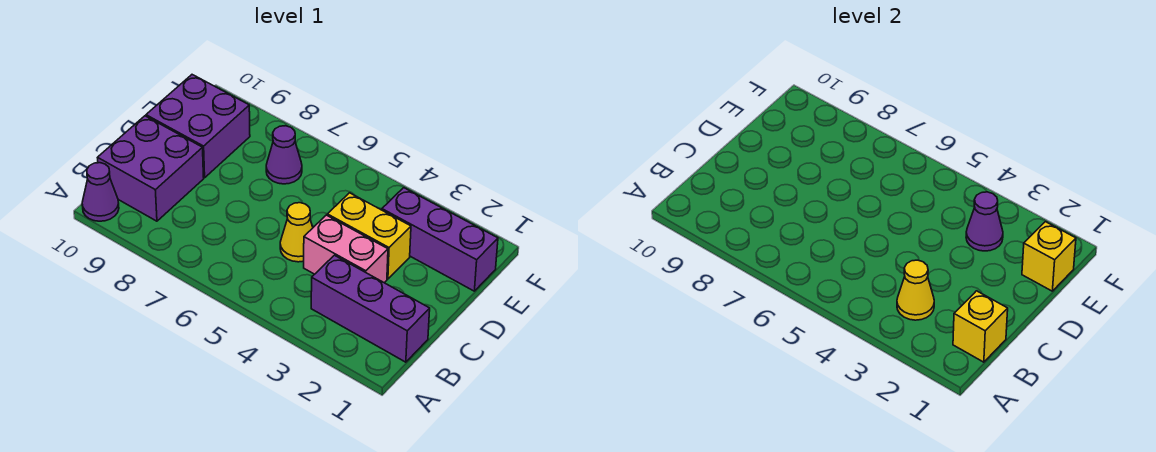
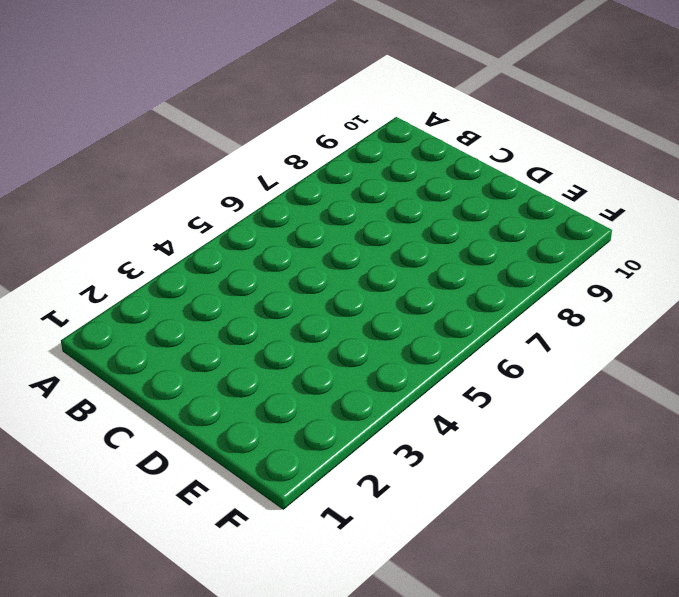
none -> purple 1x1 cone [82,163,119,221]
none -> purple 1x3 brick [311,255,430,362]
none -> purple 2x2 brick [97,116,204,221]

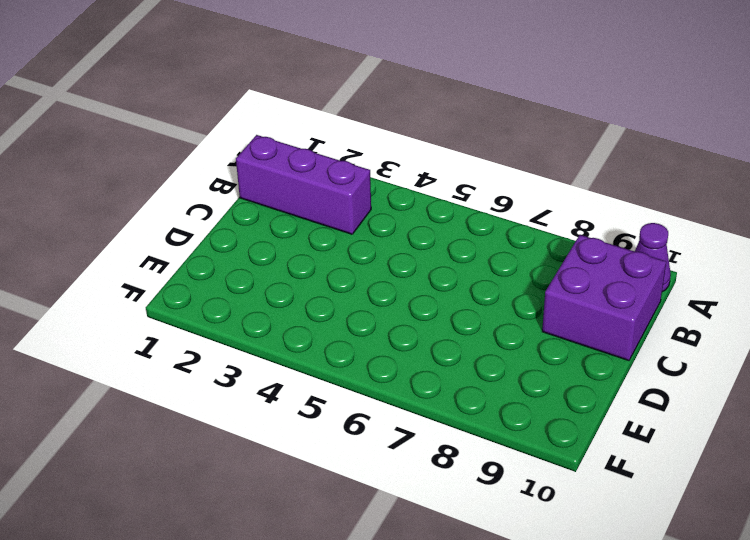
none -> pink 1x2 brick [304,215,388,283]
none -> yellow 1x1 cone [280,203,313,262]
none -> yellow 1x2 brick [327,193,411,279]

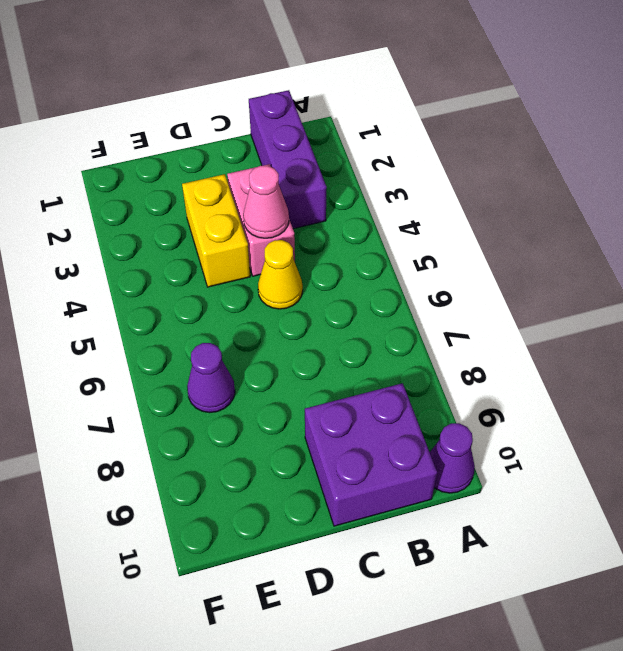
pink 1x1 cone [243,166,289,238] -> none
none -> purple 2x2 brick [146,75,250,178]
none -> purple 1x3 brick [382,188,498,291]
none -> yellow 1x1 brick [953,291,1008,362]

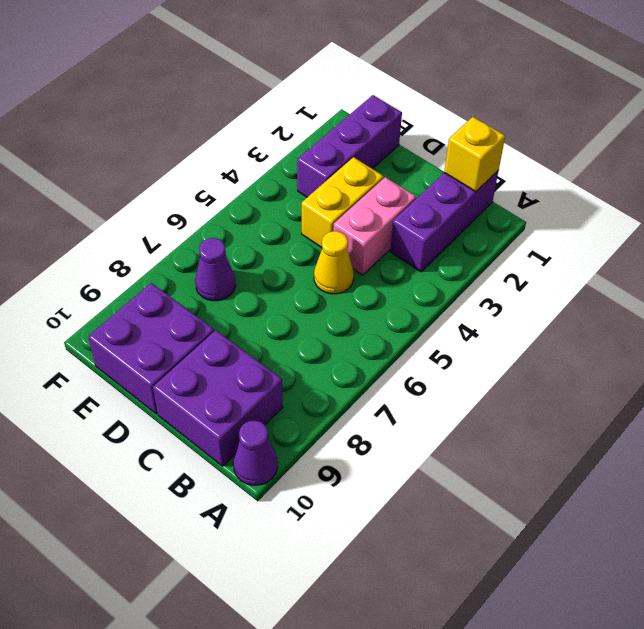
none -> yellow 1x1 cone [897,260,934,320]
none -> yellow 1x1 brick [1022,222,1076,291]
none -> purple 1x1 cone [966,192,1003,251]

